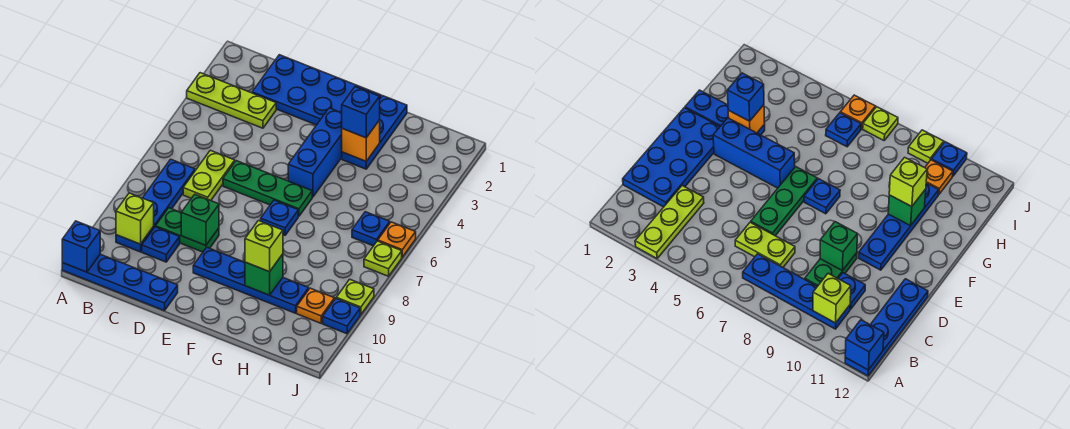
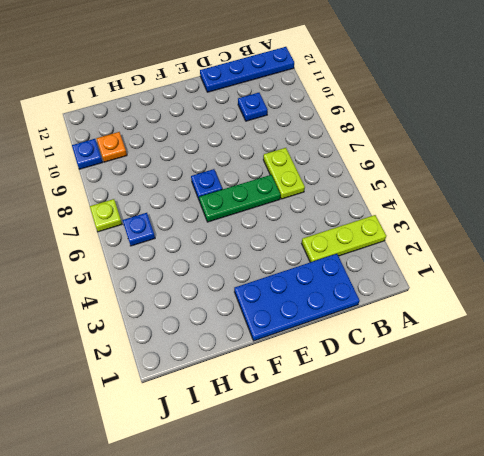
none -> blue 1x4 plate [116,159,195,252]
none -> green 1x2 plate [156,208,219,252]
none -> blue 1x4 plate [193,247,309,313]

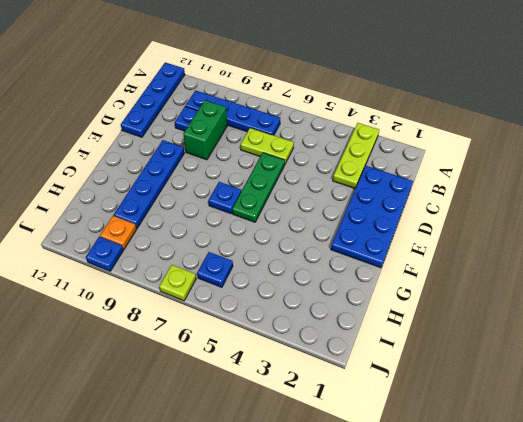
green 1x2 brick [183,100,227,160] -> green 1x2 plate [156,208,219,252]
none -> blue 1x3 brick [288,108,342,197]
none -> blue 1x3 plate [342,96,407,169]
none -> orange 1x1 plate [378,222,416,257]

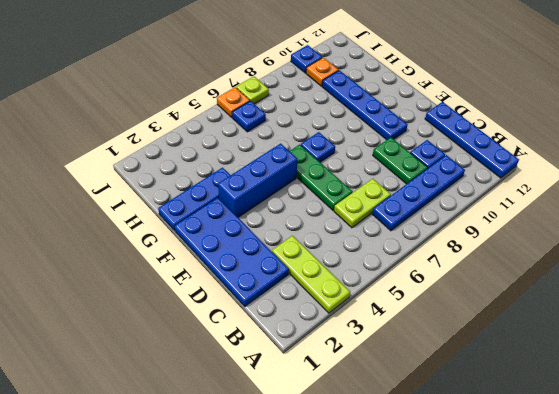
none -> lime 1x1 plate [336,279,374,315]
none -> blue 1x1 brick [62,221,100,272]
none -> lime 1x1 brick [116,193,154,244]

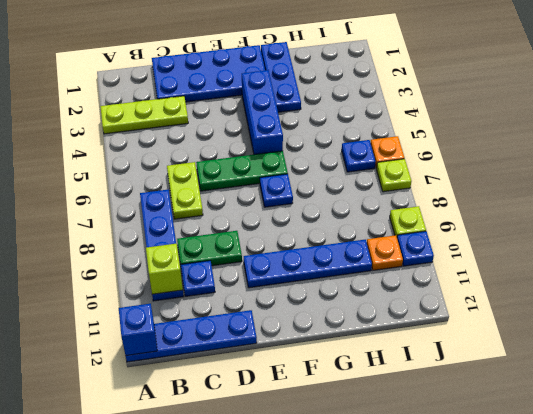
none -> green 1x1 brick [181,194,219,245]
none -> orange 1x1 brick [342,120,380,161]
none -> green 1x1 brick [245,254,283,295]

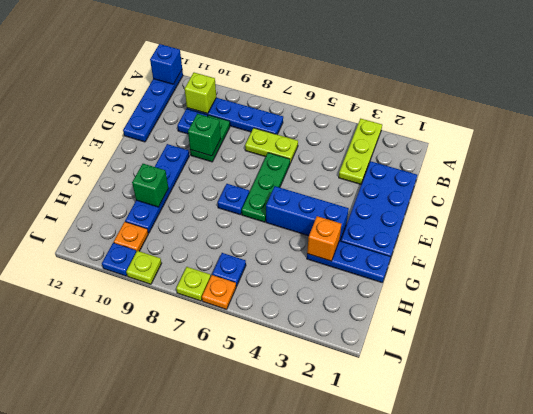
none -> blue 1x1 brick [342,87,380,138]
none -> lime 1x1 brick [245,221,283,272]

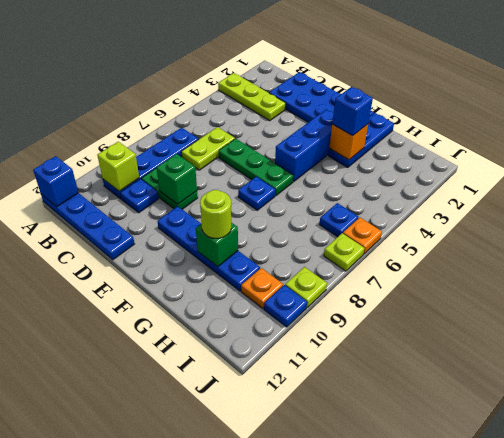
lime 1x1 round brick [200,190,231,238] -> lime 1x1 brick [245,221,283,272]

